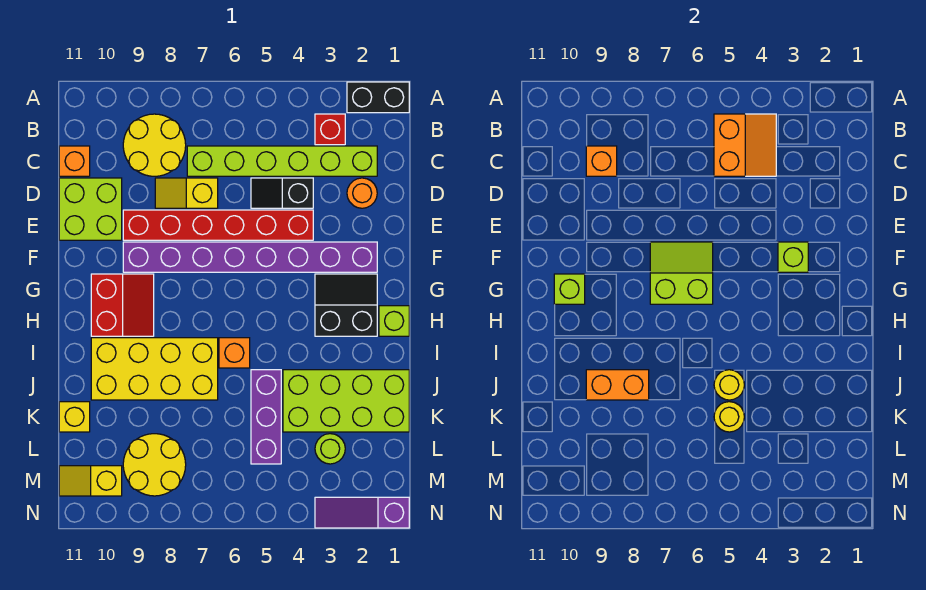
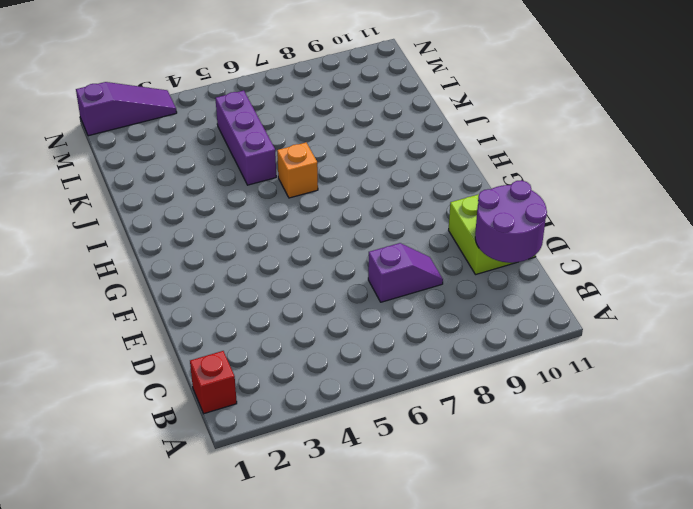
red 1x1 brick [190,351,237,414] -> red 1x1 brick moved to [315,114,345,145]
purple 2x2 round brick [475,180,547,263] -> none
purple 1x2 slope [368,243,443,302] -> yellow 1x2 slope [155,178,218,208]
none -> black 1x2 brick [347,82,409,113]
none -> yellow 2x2 round brick [123,114,186,176]
none -> lime 1x6 brick [187,146,377,176]
none -> orange 1x1 brick [59,146,90,176]

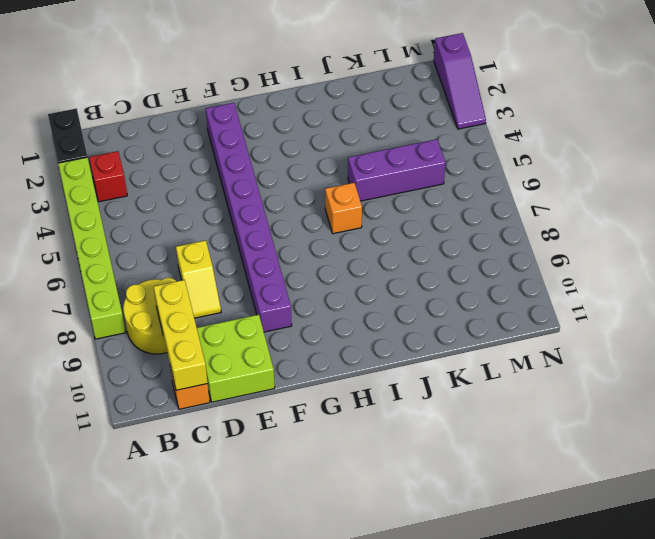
lime 1x6 brick [58,157,126,339] -> lime 1x6 brick moved to [187,146,377,176]
yellow 1x3 brick [154,280,208,390] -> orange 1x1 brick [586,146,617,176]
none -> orange 1x1 round brick [347,178,377,208]
none -> black 1x2 slope [251,178,313,208]
none -> red 1x6 brick [123,210,313,240]
none -> black 2x2 slope [315,274,377,336]

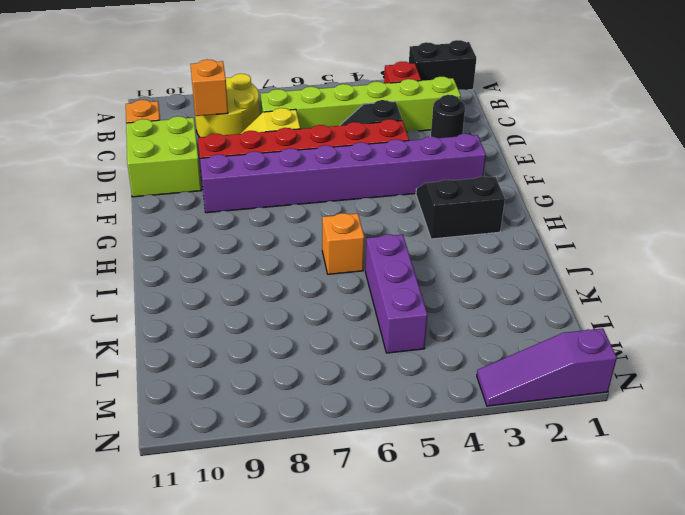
black 1x1 round brick [431,95,465,138] -> orange 1x1 round brick [347,178,377,208]
none -> red 2x2 slope [91,274,154,336]
none -> lime 1x1 brick [379,306,409,336]
none -> yellow 2x4 brick [91,338,218,400]
none -> lime 2x4 brick [283,370,409,432]

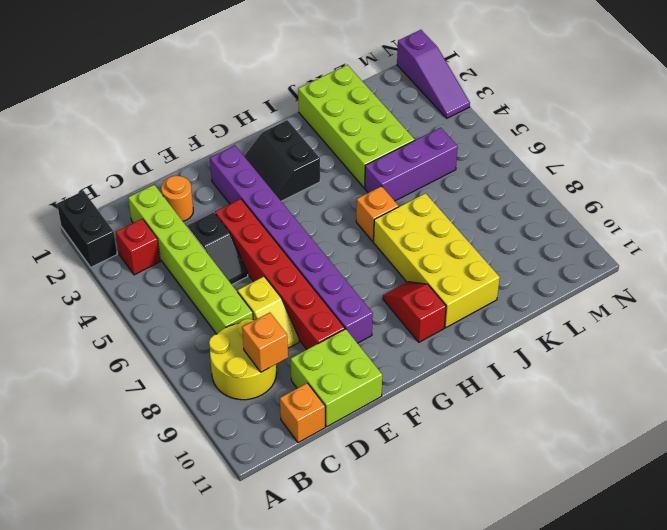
red 1x2 slope [383,282,446,342] -> red 2x2 slope [91,274,154,336]
none -> lime 1x1 brick [379,306,409,336]
none -> yellow 1x1 brick [59,402,90,432]
none -> lime 1x1 round brick [315,434,345,464]
none -> yellow 2x2 round brick [123,434,186,496]

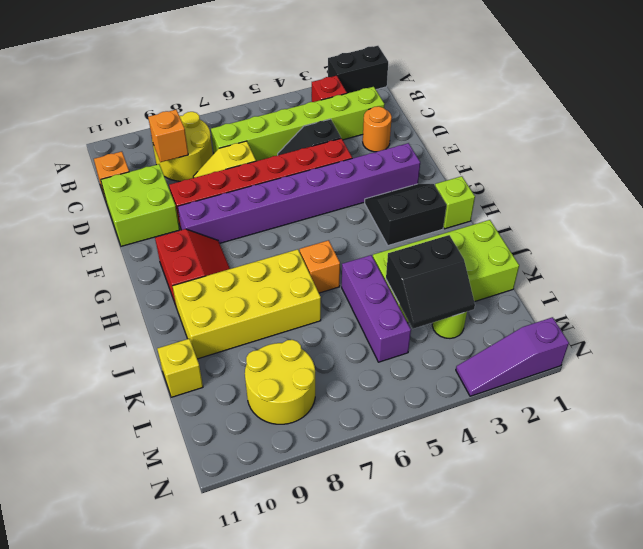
black 2x2 slope [386,235,475,329] -> none
none -> yellow 1x2 slope [59,466,122,496]
none -> orange 2x2 slope [714,114,776,176]
none -> lime 1x1 brick [778,242,808,272]
none -> lime 2x2 slope [650,242,713,304]

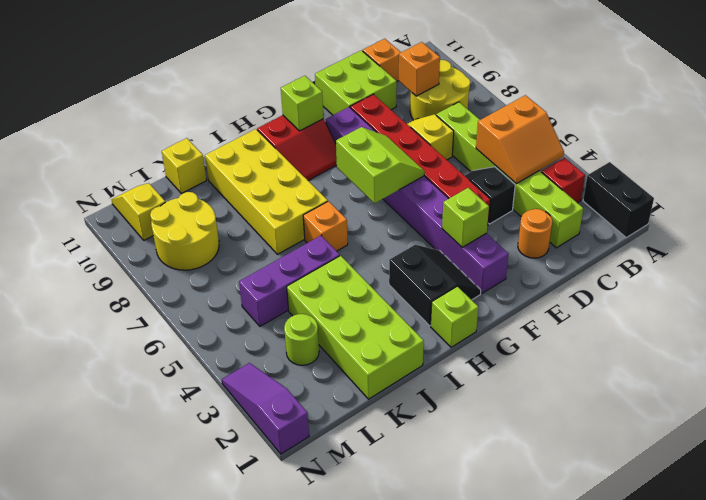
none -> yellow 1x1 round brick [714,370,744,400]
none -> orange 1x2 brick [586,370,649,400]
none -> yellow 1x1 round brick [714,402,744,432]

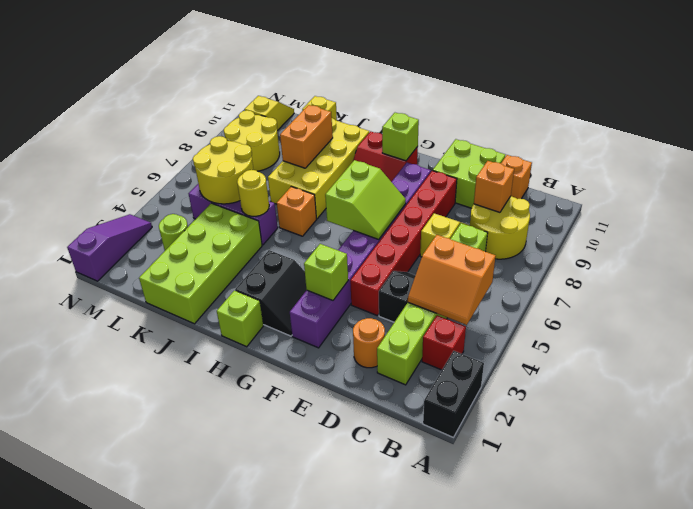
yellow 2x2 round brick [193,136,253,204] -> yellow 1x1 round brick [714,402,744,432]

